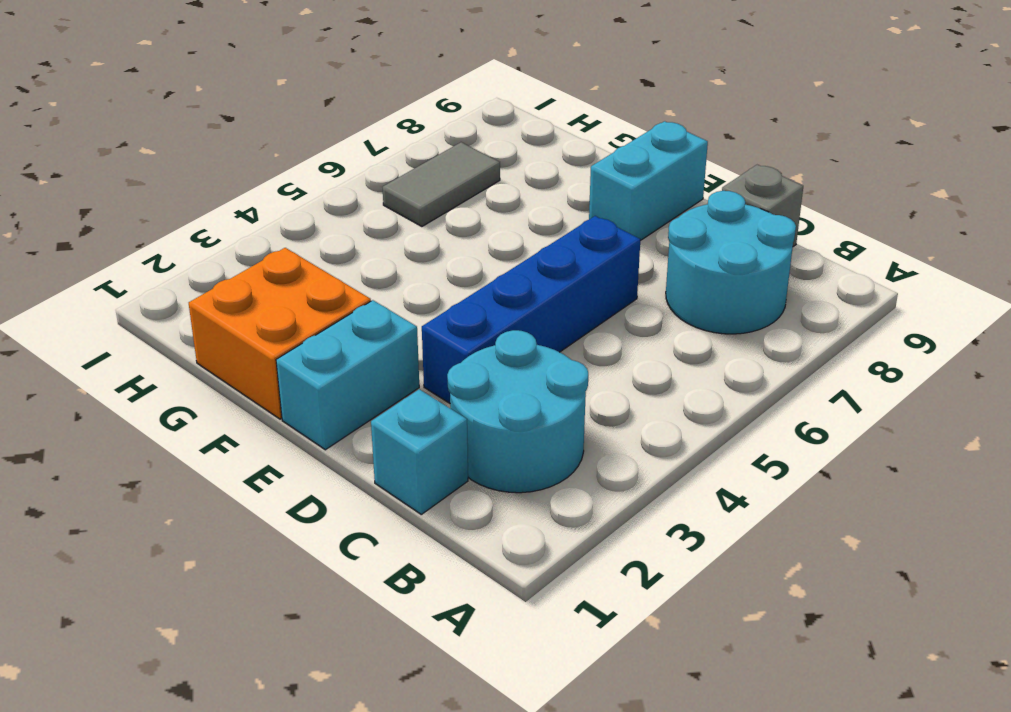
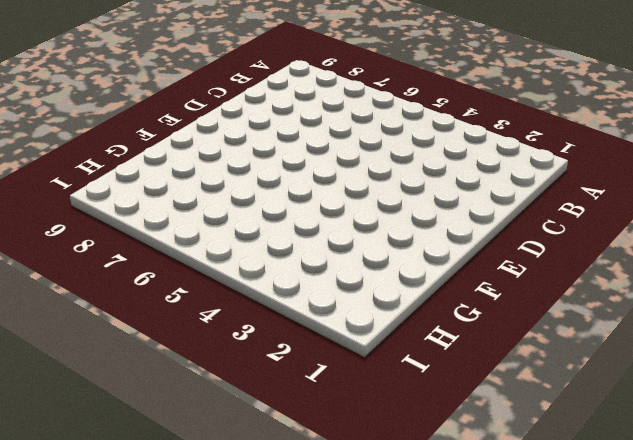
none -> cyan 2x2 round brick [447,330,588,493]
none -> cyan 2x2 round brick [666,191,796,334]

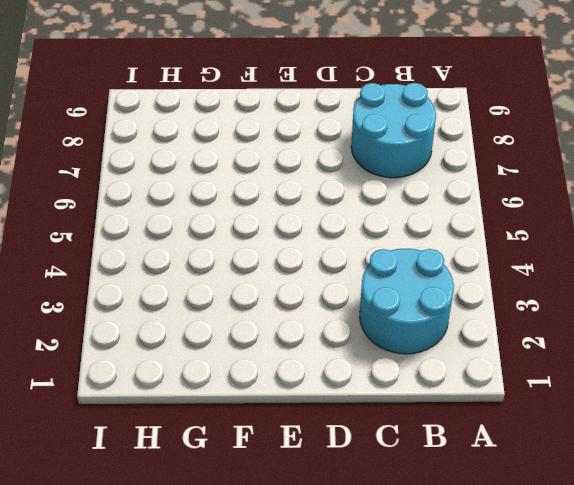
none -> cyan 1x1 brick [371,389,468,514]
none -> grey 1x1 brick [722,165,803,247]

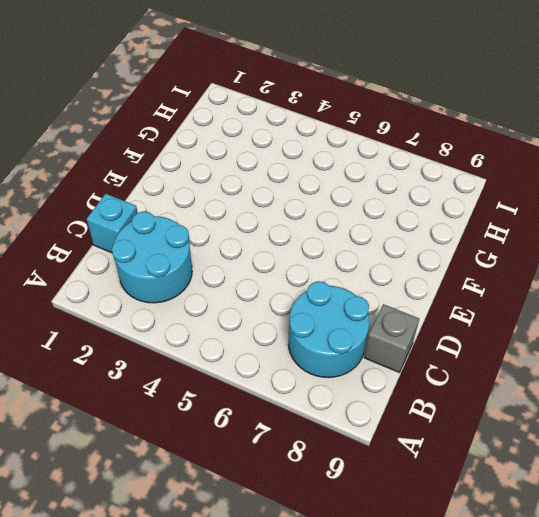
none -> blue 1x4 brick [422,216,640,403]
none -> cyan 1x2 brick [276,300,419,450]

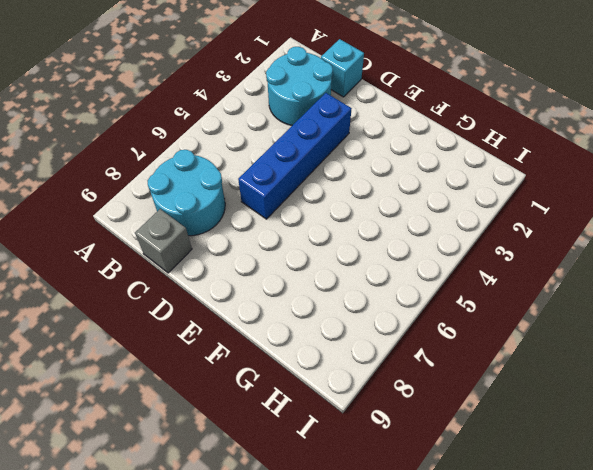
none -> cyan 1x2 brick [276,300,419,450]
none -> cyan 1x2 brick [589,121,708,241]

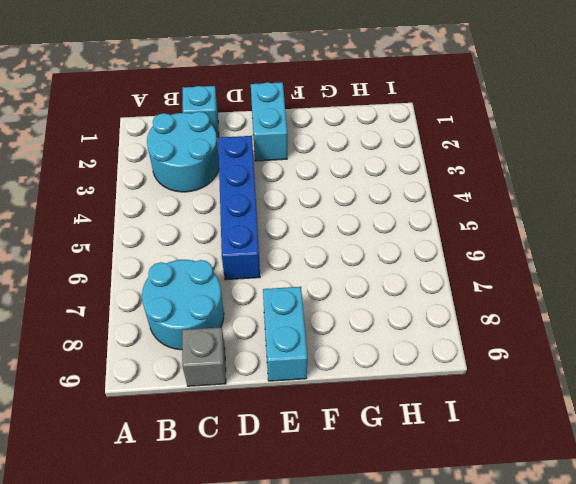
none -> orange 2x2 brick [189,248,371,419]
none -> grey 1x2 tile [383,142,500,226]

